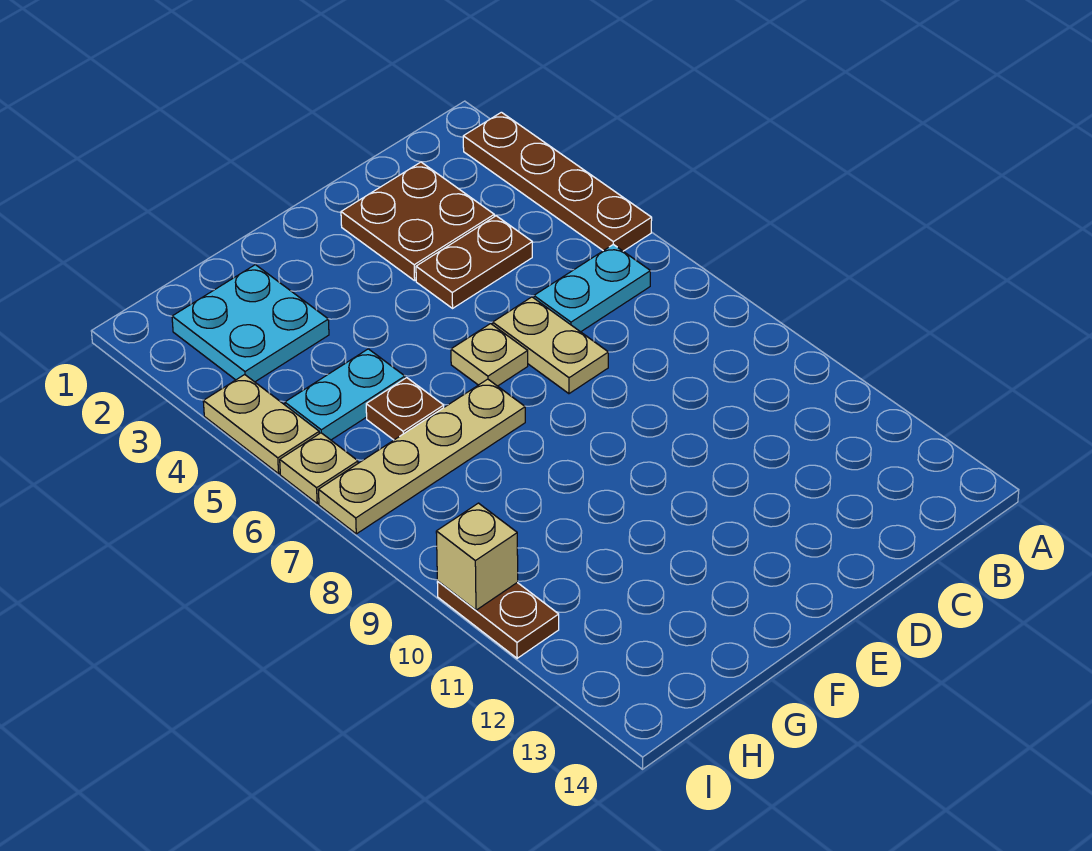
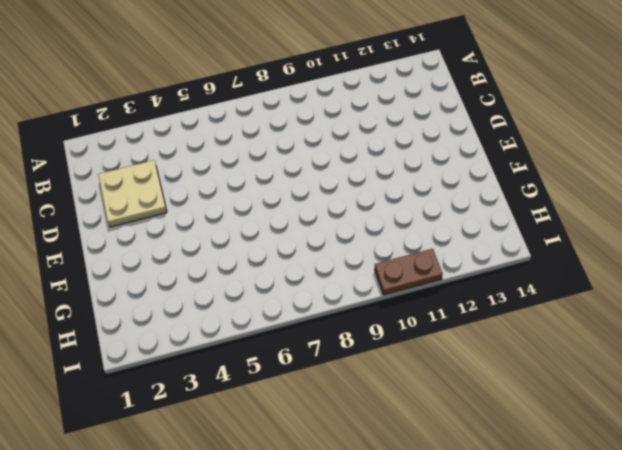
tan 2x2 plate [98,160,167,227] -> brown 2x2 plate [341,162,494,281]
none -> brown 1x4 plate [463,112,652,251]
none -> cyan 1x2 plate [534,244,650,332]
none -> brown 1x2 plate [416,216,532,308]

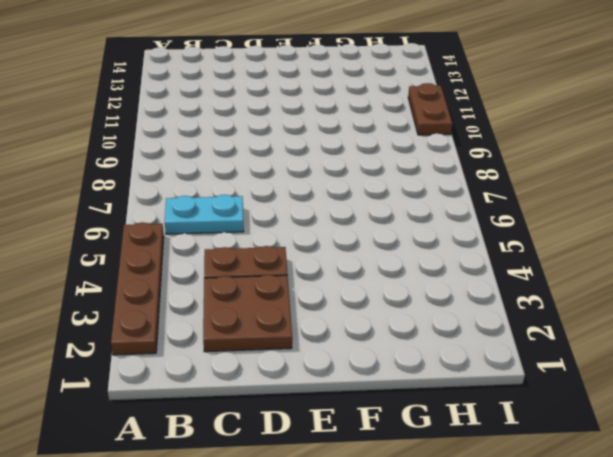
none -> tan 1x2 plate [493,297,608,394]
none -> tan 1x1 plate [451,324,528,386]
none -> tan 1x4 plate [319,379,525,534]

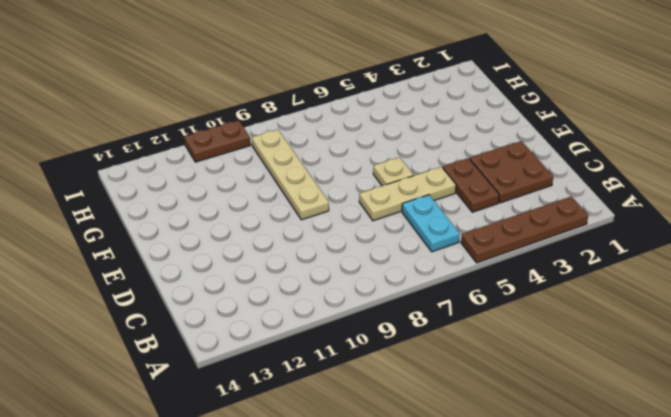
tan 1x3 plate [359,167,456,221] -> tan 1x2 plate [493,297,608,394]
tan 1x4 plate [252,129,329,220] -> tan 1x4 plate moved to [319,379,525,534]
none -> cyan 2x2 plate [172,265,329,382]
none -> cyan 1x2 plate [285,349,405,440]
none -> brown 1x1 plate [366,378,444,440]

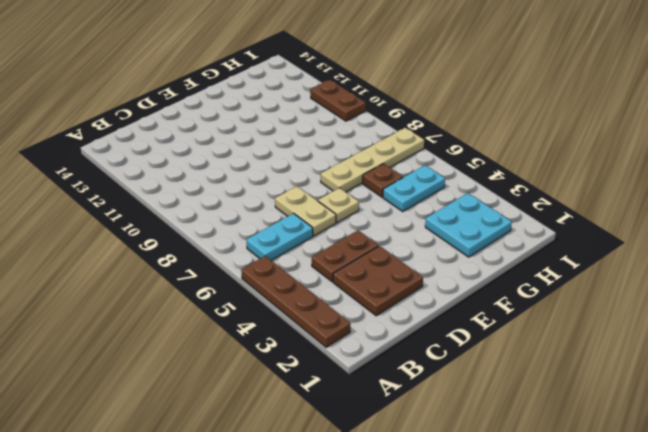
none -> tan 1x2 plate [203,375,319,474]
none -> tan 1x1 plate [280,433,358,504]
none -> tan 1x1 brick [436,503,518,610]

